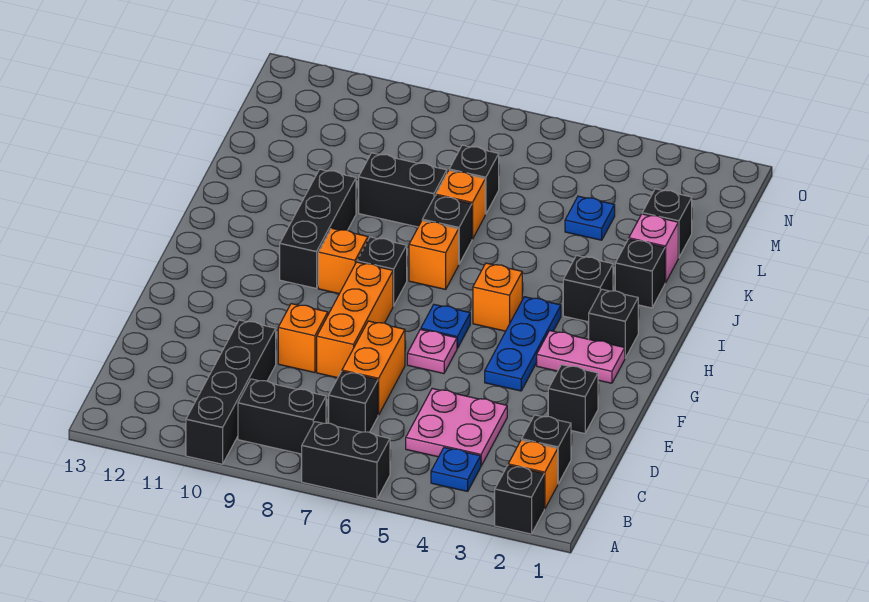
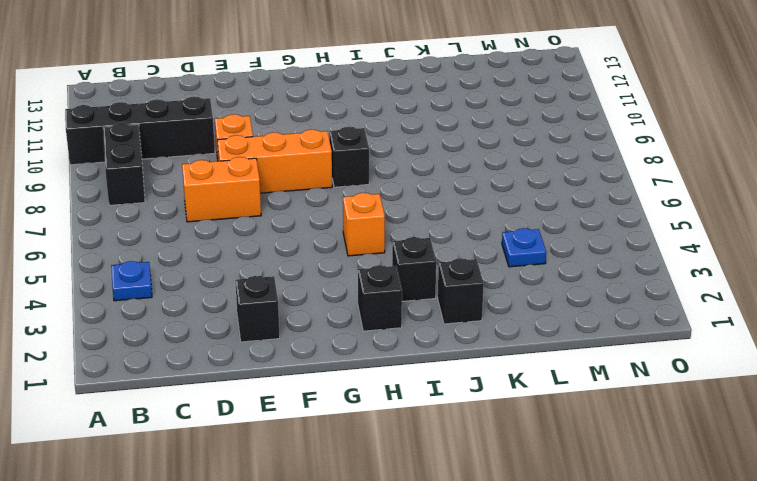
none -> black 1x1 brick [495,465,544,534]
none -> black 1x2 brick [302,422,390,499]
none -> orange 1x1 brick [508,440,558,509]
none -> black 1x1 brick [522,415,571,483]

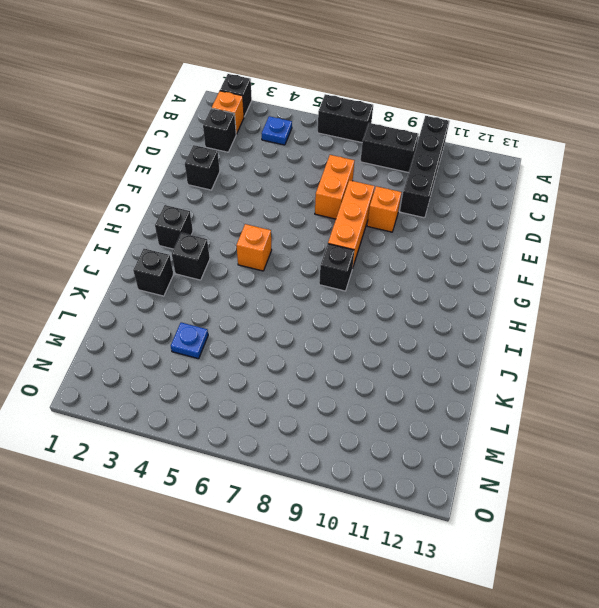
none -> pink 2x2 plate [406,388,507,466]
none -> black 1x1 brick [329,371,378,432]
none -> blue 1x3 plate [485,297,561,391]
none -> pink 1x1 plate [407,329,457,374]

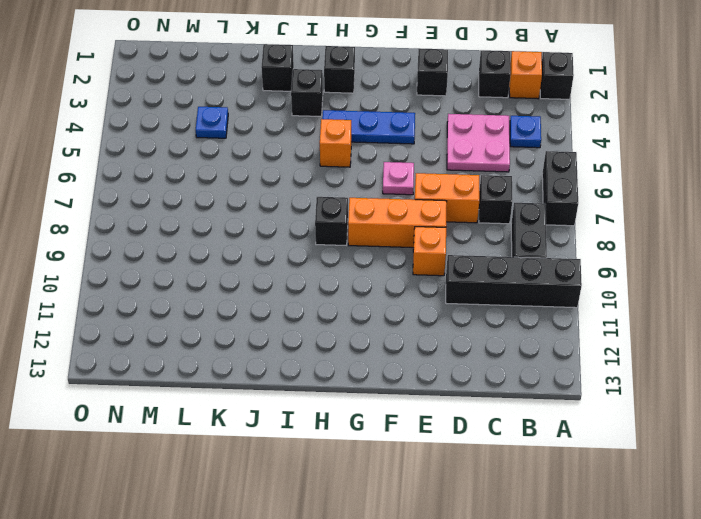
none -> pink 1x2 plate [537,331,625,383]
none -> blue 1x1 plate [421,304,470,348]
none -> orange 1x1 brick [318,228,368,294]
none -> black 1x3 brick [280,169,356,288]

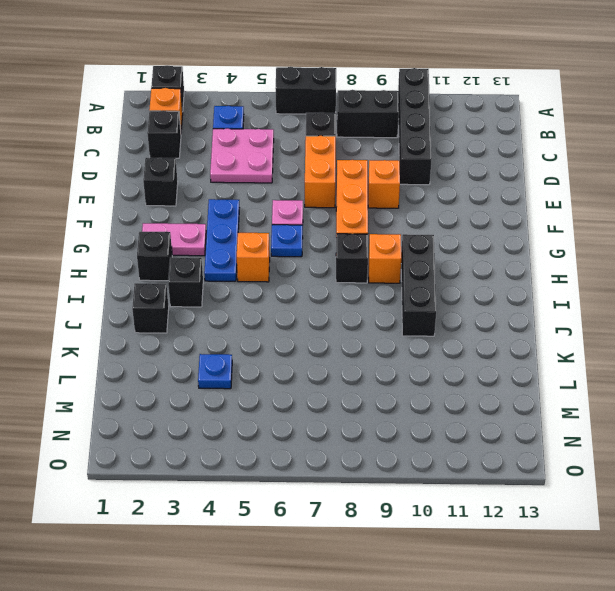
none -> orange 1x1 brick [409,221,459,289]
none -> black 1x1 brick [422,195,472,264]
none -> pink 1x1 brick [629,214,678,283]
none -> orange 1x1 brick [436,170,485,239]

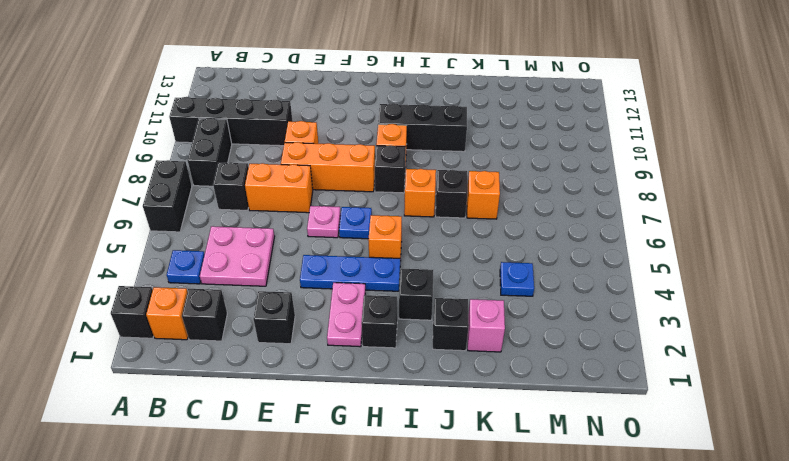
none -> black 1x2 brick [359,153,447,227]
none -> black 1x1 brick [642,189,692,258]
none -> black 1x1 brick [449,145,499,214]

